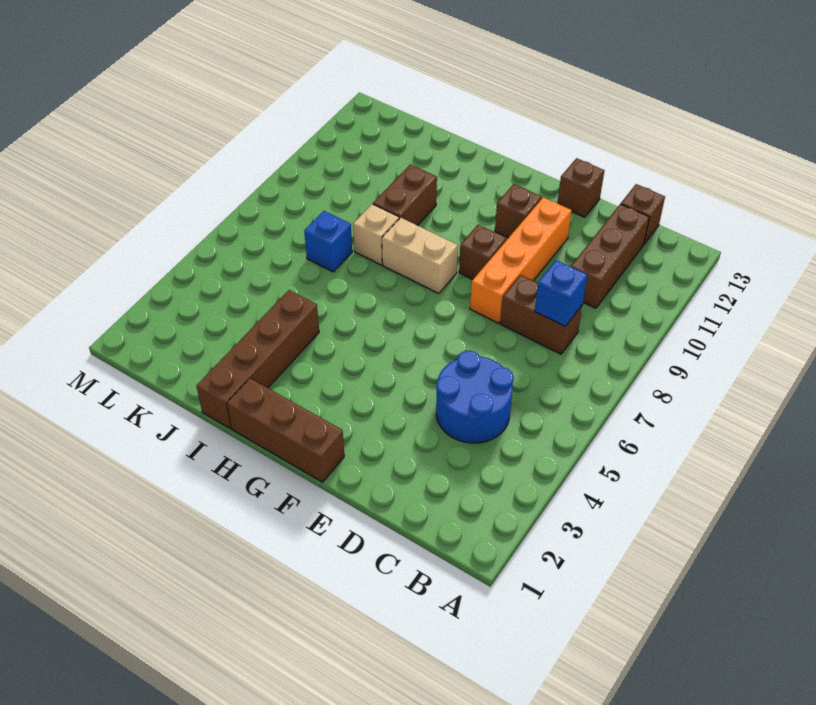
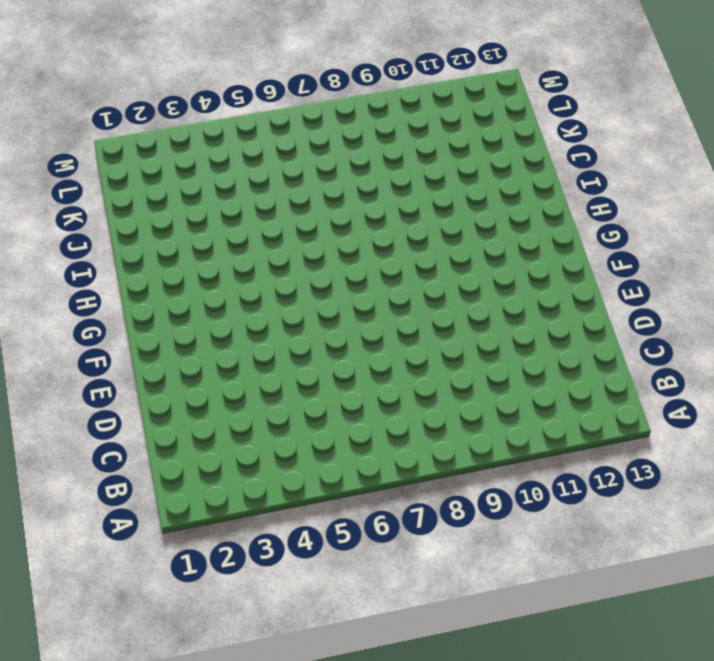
none -> blue 2x2 round brick [436,351,514,443]
none -> brown 1x2 brick [500,275,582,354]
none -> brown 1x3 brick [571,204,650,308]

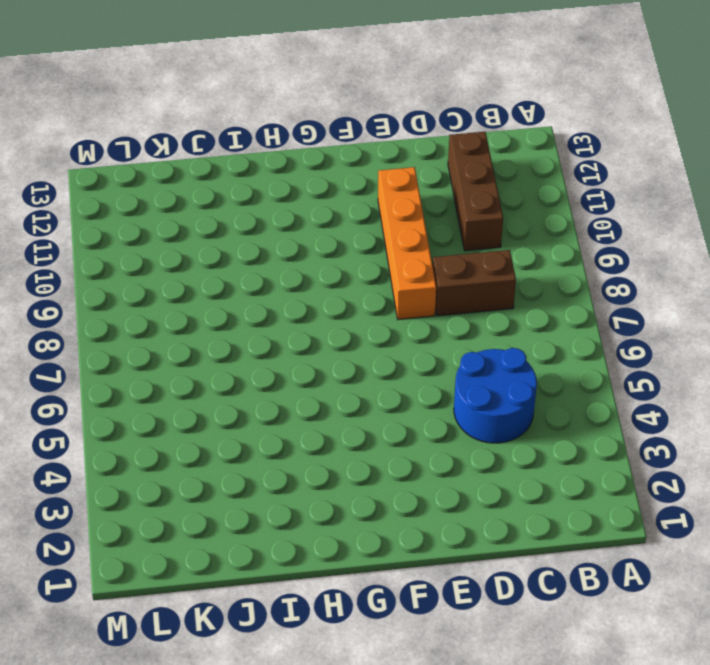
none -> brown 1x1 brick [621,184,665,244]
none -> brown 1x1 brick [557,158,604,217]
none -> brown 1x3 brick [227,379,344,482]

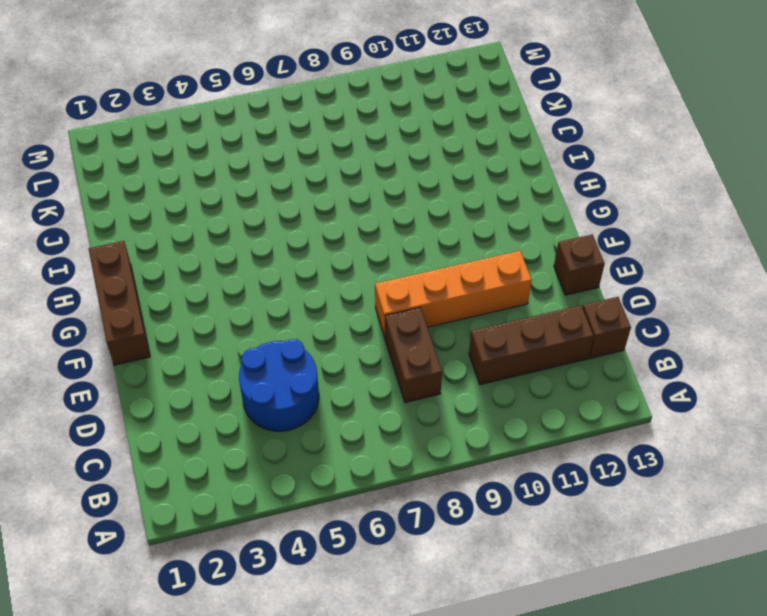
none -> brown 1x1 brick [459,225,507,279]
none -> brown 1x1 brick [495,184,542,238]
none -> tan 1x2 brick [382,218,458,294]

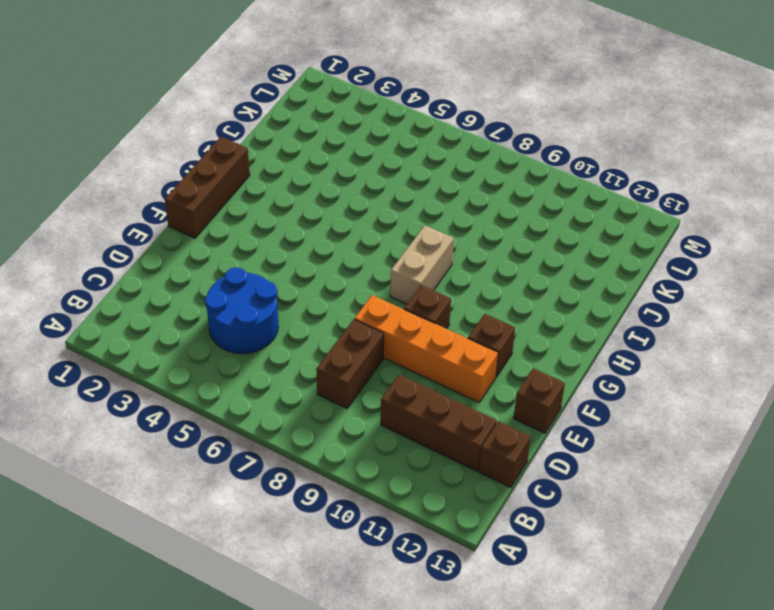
none -> brown 1x4 brick [197,290,319,428]
none -> tan 1x1 brick [353,204,399,265]
none -> brown 1x2 brick [373,165,437,226]

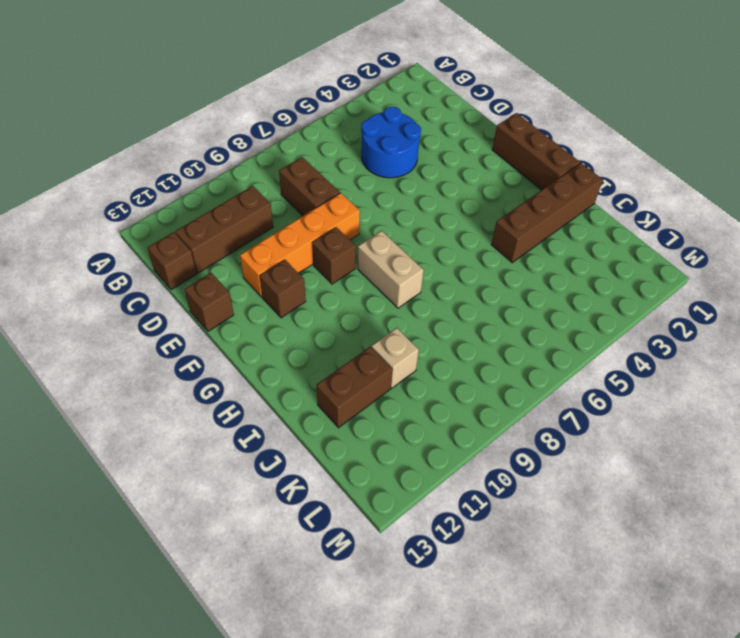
tan 1x1 brick [372,328,419,388] -> tan 1x1 brick moved to [353,204,399,265]
brown 1x2 brick [317,347,392,428] -> brown 1x2 brick moved to [373,165,437,226]
none -> blue 1x1 brick [304,211,352,272]
none -> blue 1x1 brick [535,260,587,326]

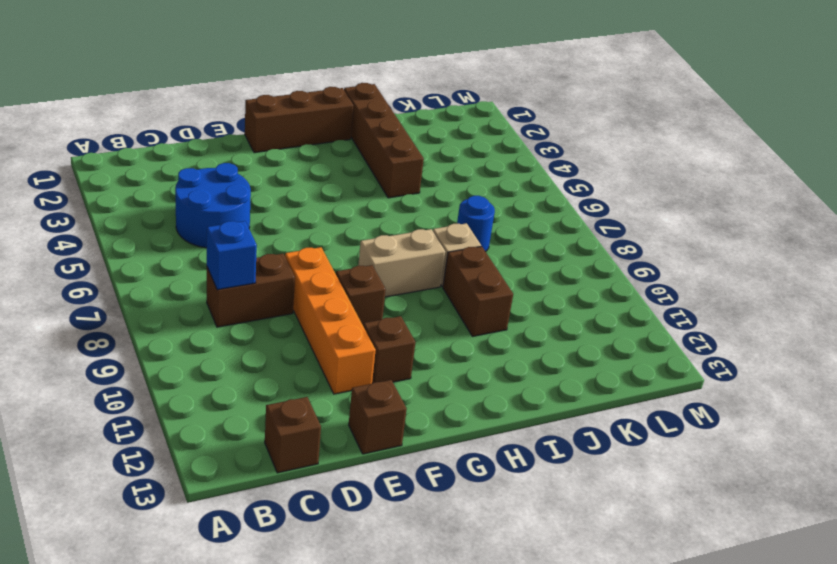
blue 1x1 round brick [457,196,495,251] -> blue 1x1 brick [304,211,352,272]
none -> brown 1x3 brick [571,204,650,308]

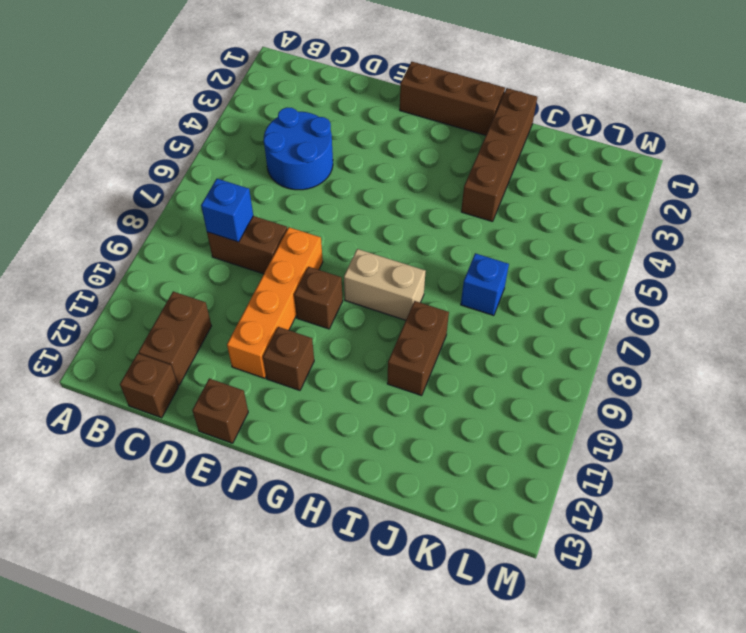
brown 1x2 brick [139,291,211,385] -> brown 1x3 brick [571,204,650,308]
none -> tan 1x1 brick [353,204,399,265]

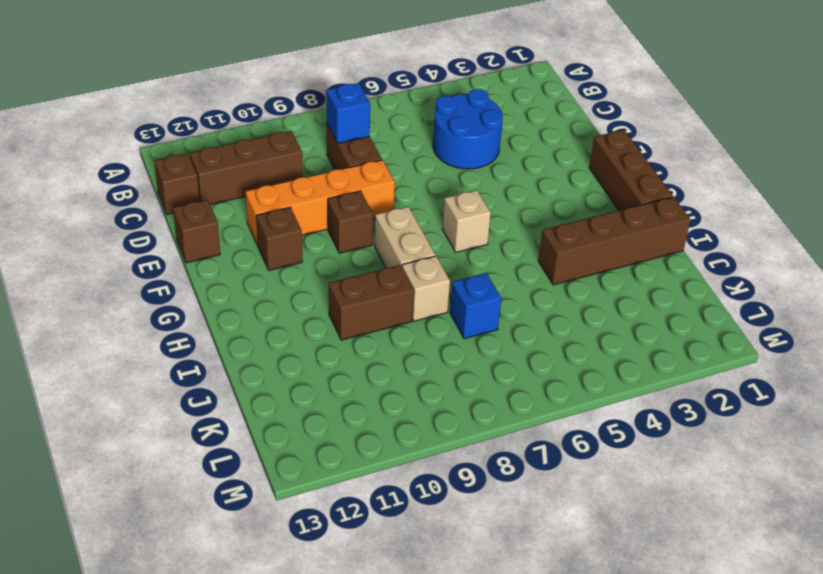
tan 1x1 brick [442,190,491,252] -> none

